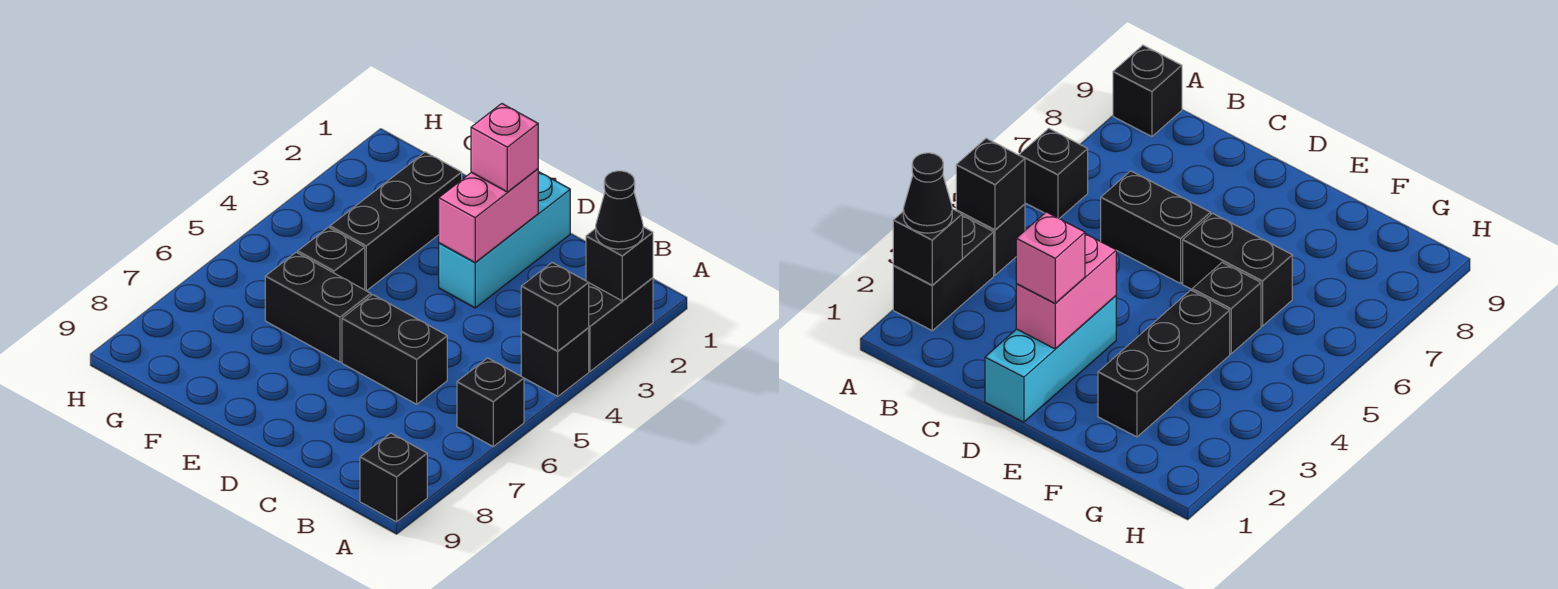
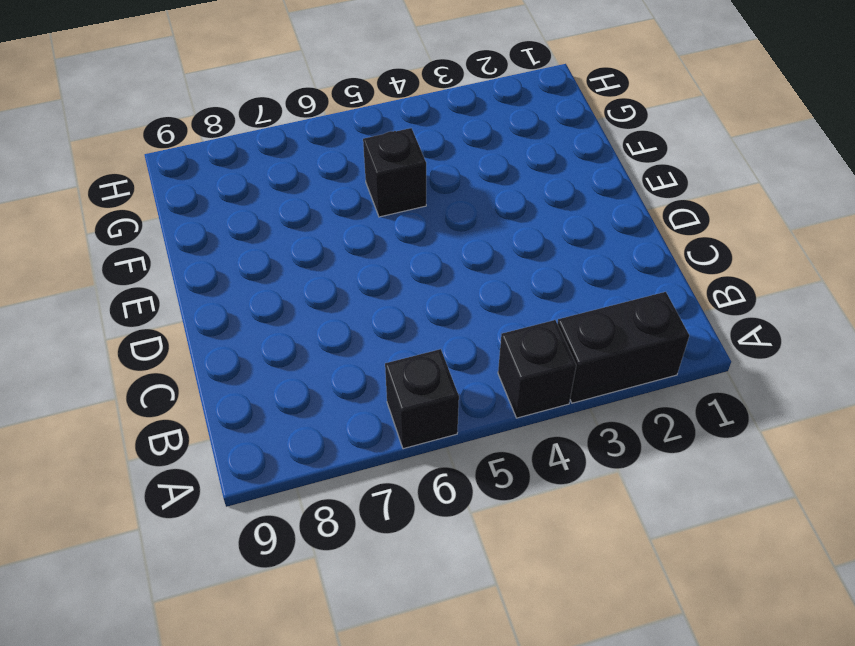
none -> black 1x1 brick [360,433,427,522]
none -> black 1x2 brick [342,295,447,404]
none -> cyan 1x3 brick [439,172,570,308]

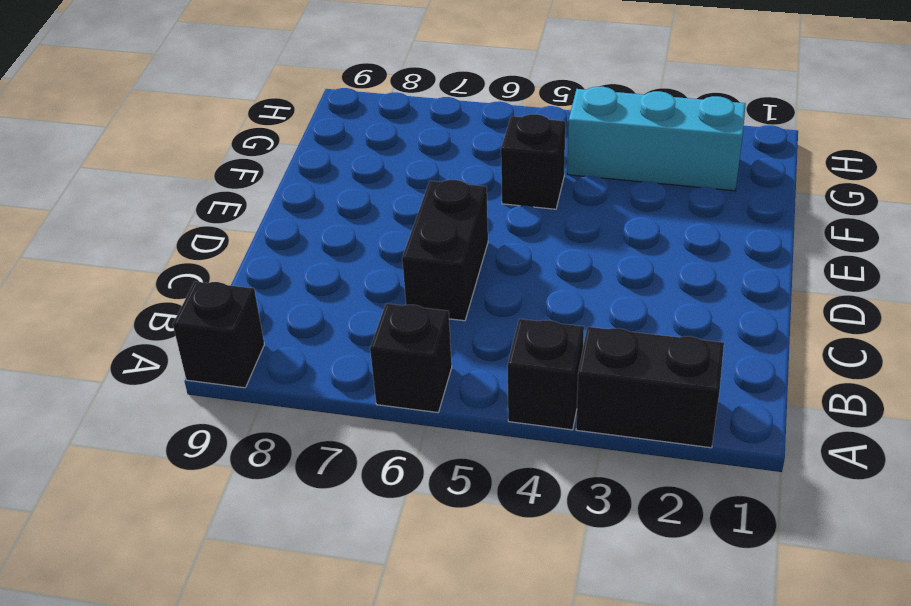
cyan 1x3 brick [567,86,746,191] -> cyan 1x3 brick moved to [439,172,570,308]
none -> black 1x2 brick [265,252,371,362]
none -> black 1x3 brick [330,152,462,291]
none -> black 1x1 brick [586,227,653,301]

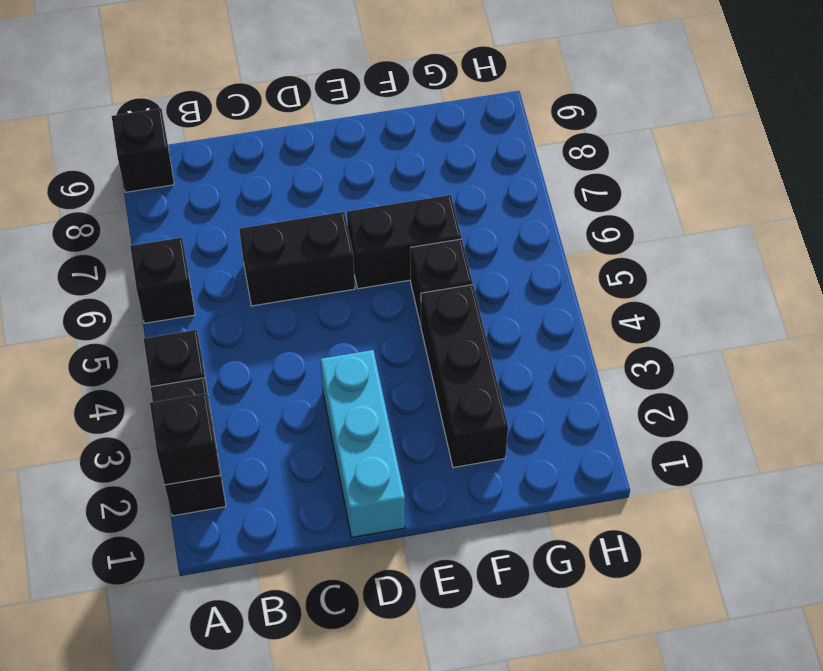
none -> black 1x1 brick [521,263,589,351]
none -> pink 1x2 brick [439,169,538,263]
none -> black 1x1 cone [596,171,643,249]

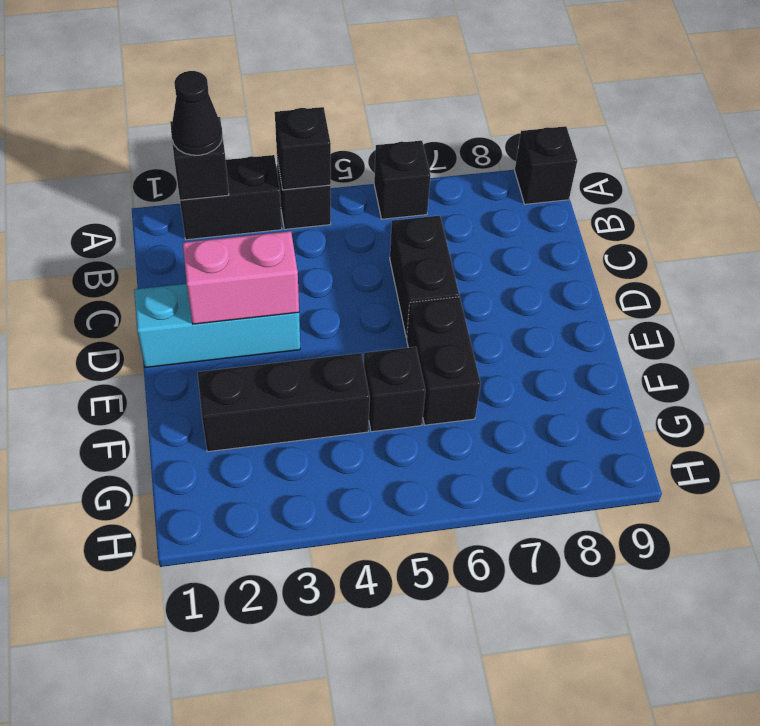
none -> pink 1x1 brick [471,104,538,192]

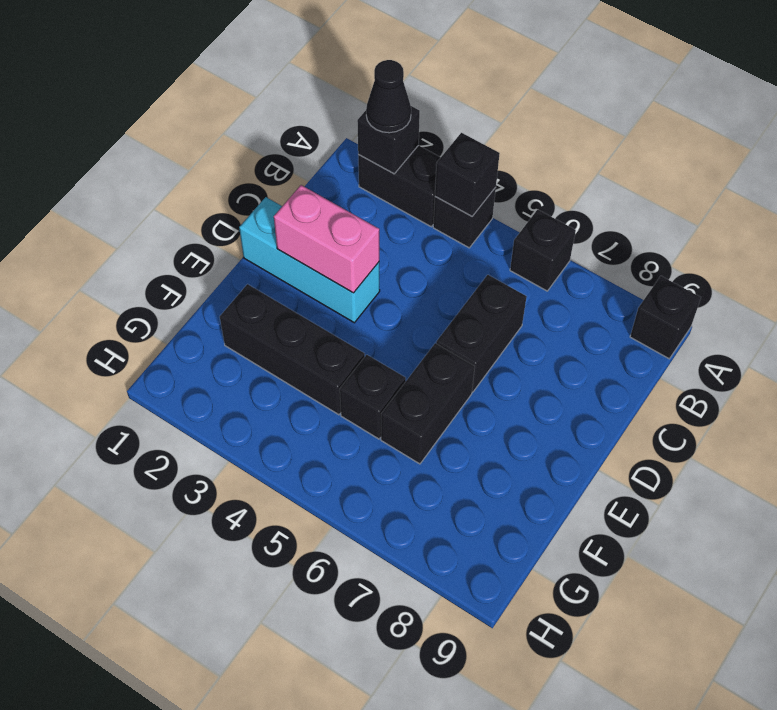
none -> pink 1x1 brick [471,104,538,192]

